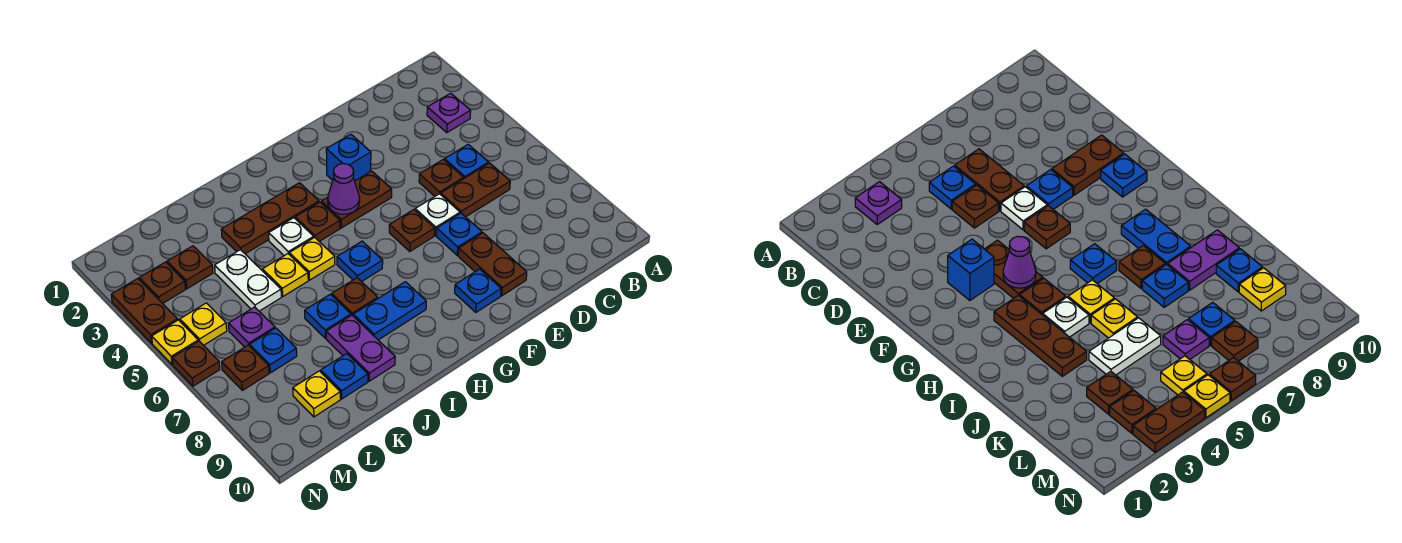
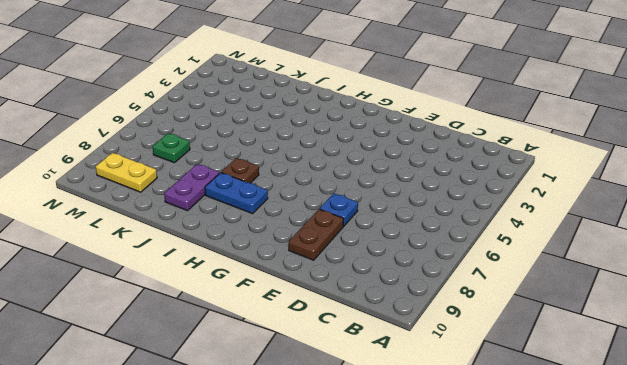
green 1x1 plate [153,133,190,163] -> blue 1x1 plate [250,328,297,373]
yellow 1x2 plate [96,153,157,192] -> yellow 1x1 plate [293,371,340,417]
none -> purple 1x1 plate [427,93,471,133]
none -> blue 1x1 plate [444,144,489,178]
none -> brown 1x2 plate [441,163,510,217]
none -> brown 1x1 plate [419,159,464,196]

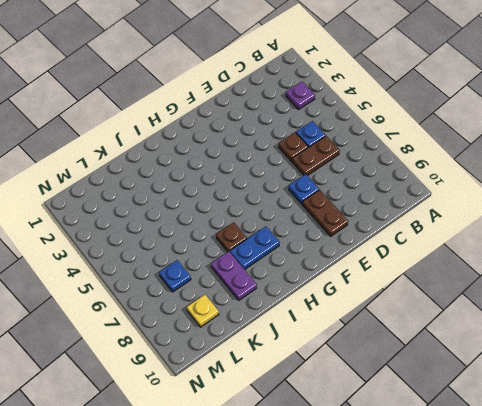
none -> white 1x1 plate [415,194,460,236]
none -> blue 1x1 brick [326,134,371,181]
none -> brown 1x2 plate [321,171,392,228]
none -> brown 1x1 plate [389,210,435,251]

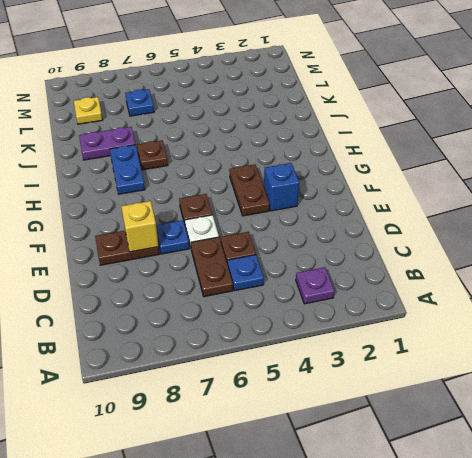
yellow 1x1 brick [121,201,159,252] -> none
none -> blue 1x1 plate [455,269,501,312]
none -> brown 1x3 plate [221,183,319,254]
none -> brown 1x1 plate [295,202,340,241]
none -> blue 1x1 plate [337,241,383,282]

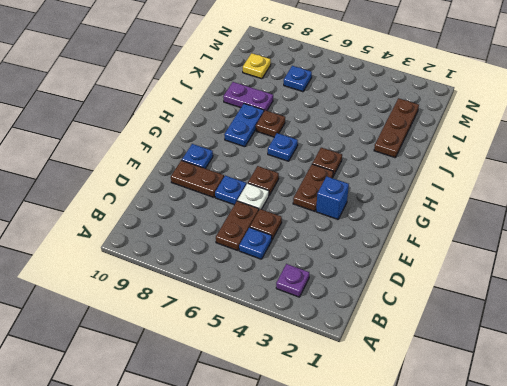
brown 1x3 plate [374,98,419,157] -> brown 1x3 plate moved to [221,183,319,254]
none -> white 1x1 plate [269,218,314,256]
none -> yellow 1x1 plate [289,237,335,280]
none -> yellow 1x1 plate [262,254,308,296]
none -> blue 1x1 plate [305,294,351,338]

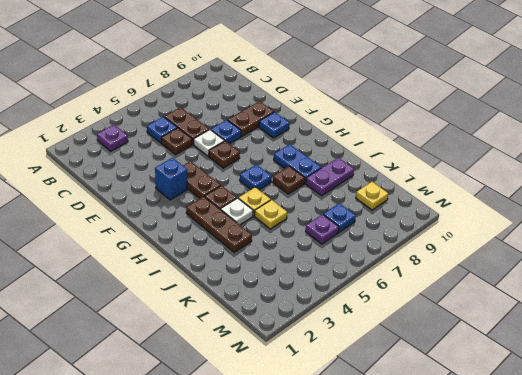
none -> blue 1x1 plate [305,294,351,338]
none -> white 1x2 plate [215,250,281,311]
none -> blue 1x1 plate [321,354,368,399]
none -> brown 1x1 plate [167,246,213,289]

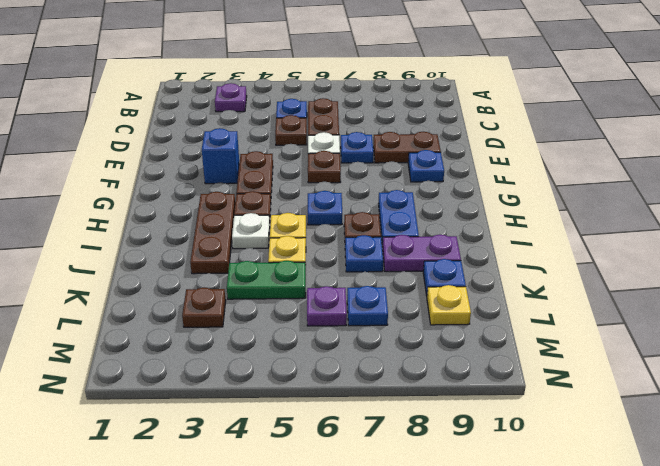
green 1x2 plate [227,261,306,299] -> white 1x2 plate [215,250,281,311]
none -> brown 1x1 plate [139,262,185,303]
none -> yellow 1x1 plate [180,303,227,345]
none -> brown 1x1 plate [222,345,269,390]
none -> brown 1x2 plate [111,279,178,343]

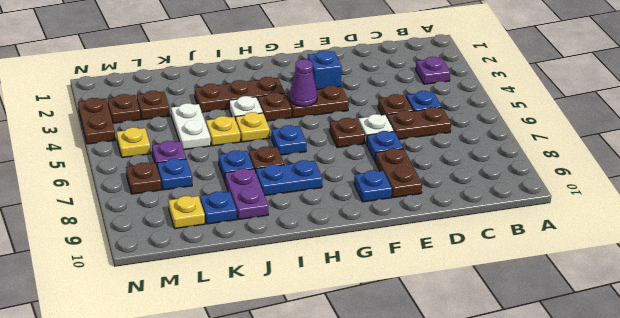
none -> yellow 1x1 plate [152,320,198,365]
none -> brown 1x1 plate [172,341,220,386]

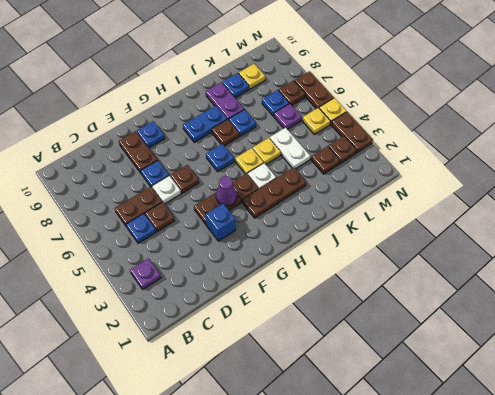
brown 1x2 plate [295,71,334,109] -> brown 1x1 plate [172,341,220,386]

